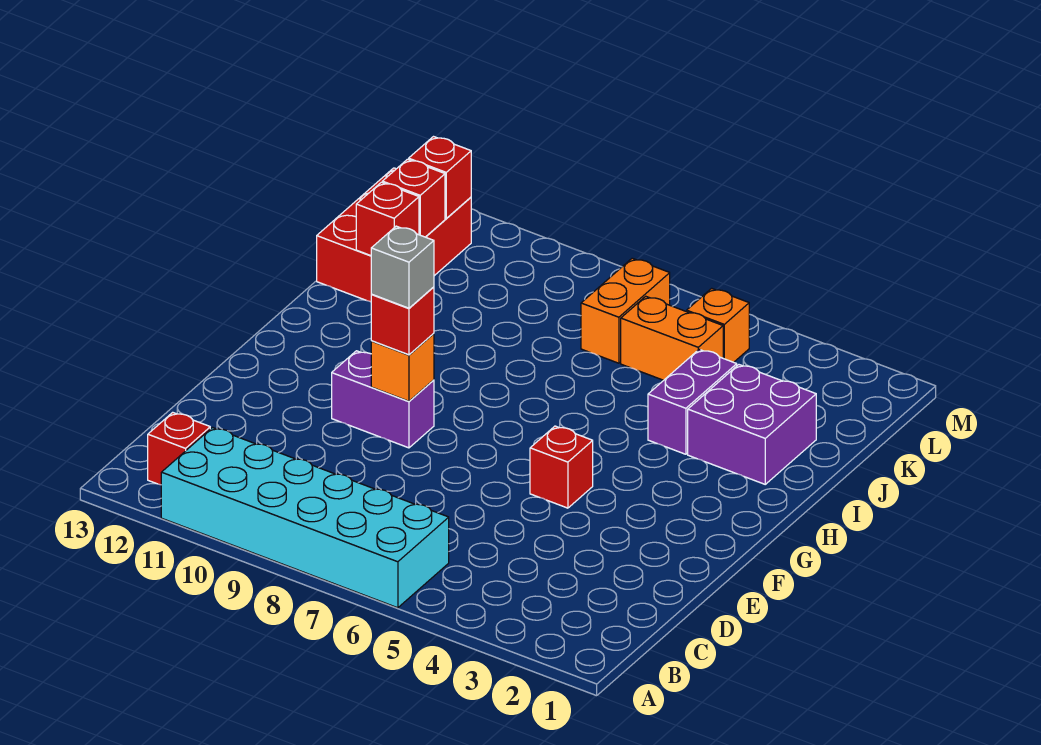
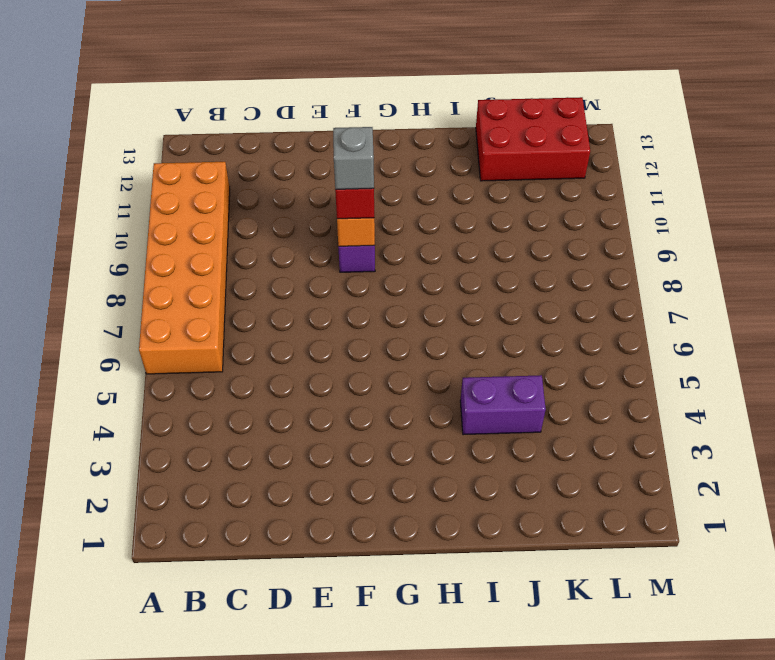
orange 2x6 brick [139,162,230,374] -> cyan 2x6 brick [161,428,449,608]
none -> red 1x1 brick [148,412,210,485]
none -> red 1x1 brick [530,426,593,508]
none -> purple 2x2 brick [688,365,816,484]

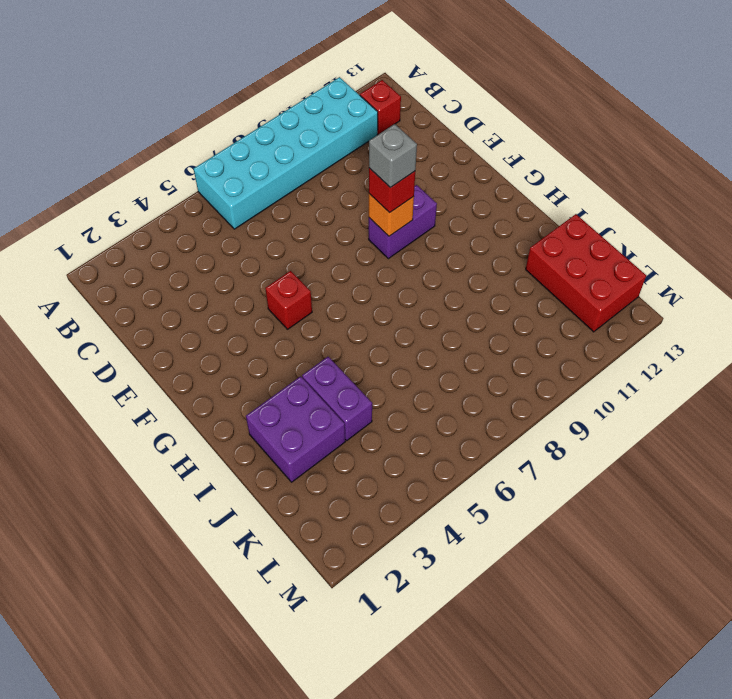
none -> orange 1x2 brick [621,296,723,380]
none -> orange 1x2 brick [581,258,670,363]
none -> orange 1x1 brick [687,288,749,362]

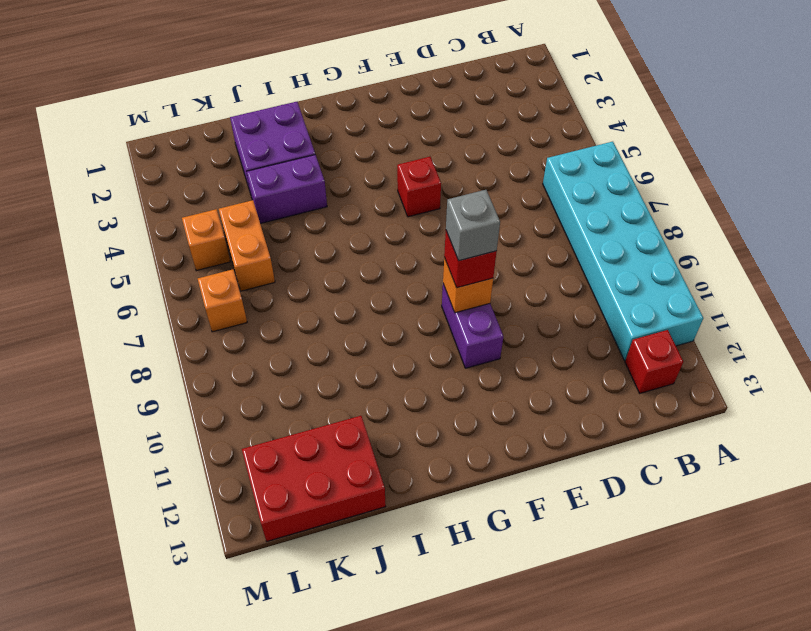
orange 1x1 brick [198,269,247,332] -> orange 1x2 brick [581,258,670,363]
none -> red 1x1 brick [356,182,419,256]
none -> red 1x1 brick [382,159,445,237]
none -> red 1x1 brick [409,137,471,219]

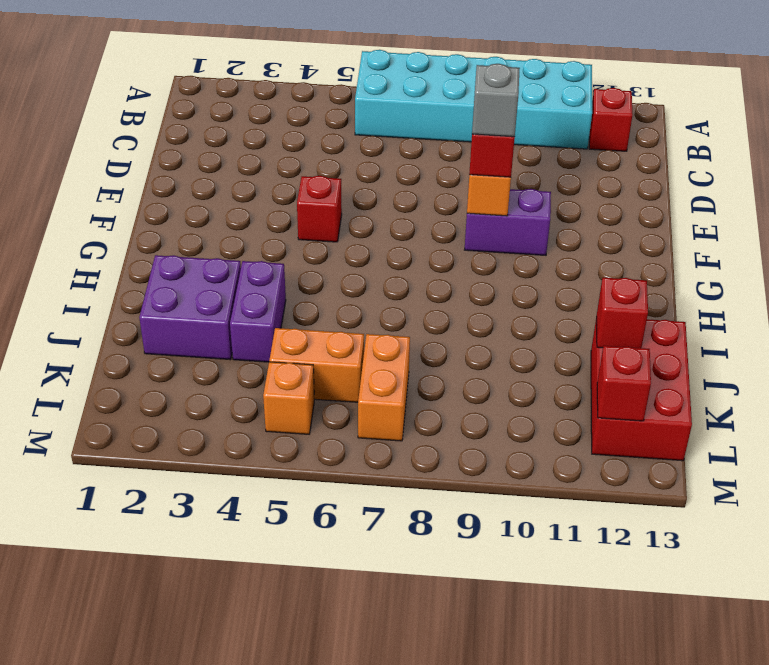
none -> red 1x1 brick [382,159,445,237]

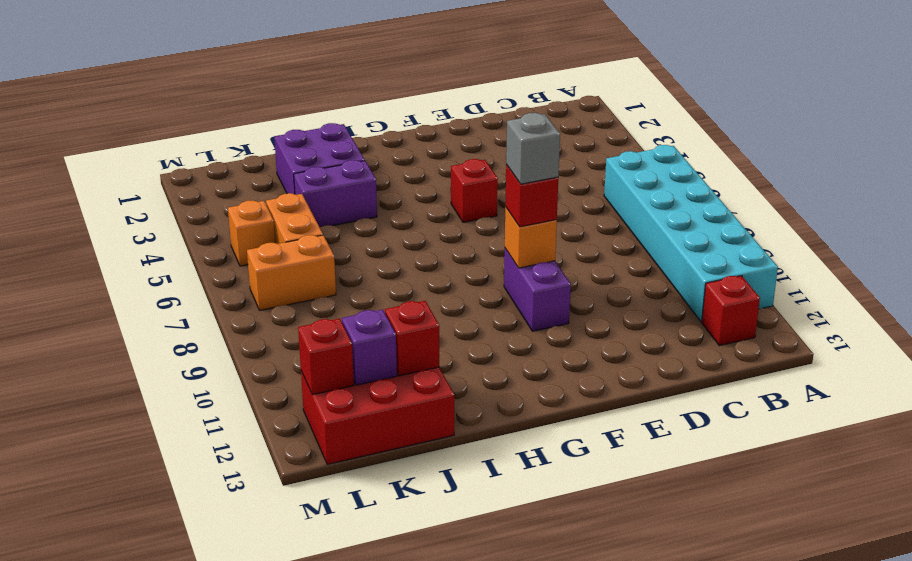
purple 1x1 brick [342,309,397,385] -> red 1x1 brick [382,159,445,237]

